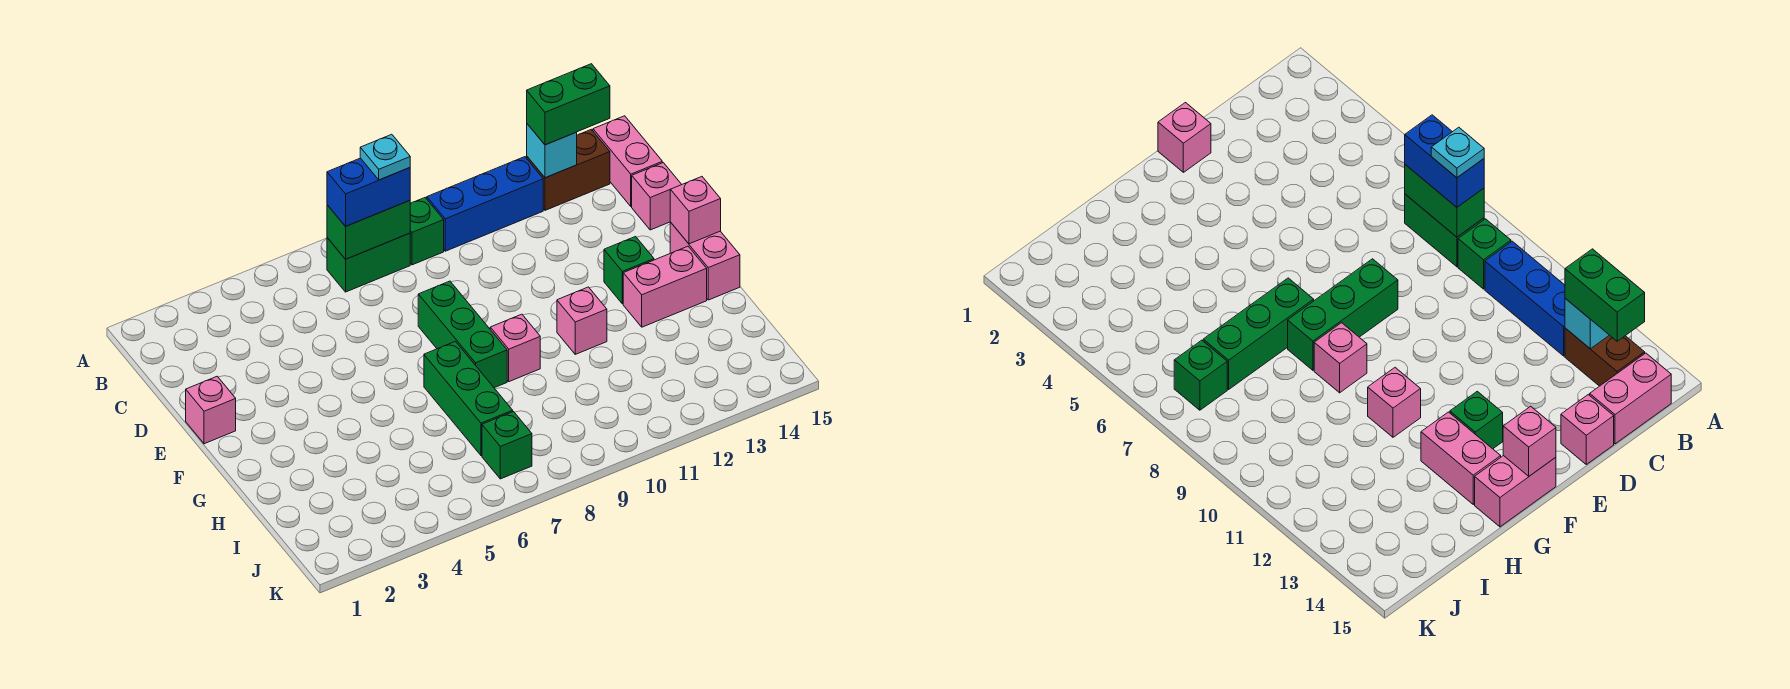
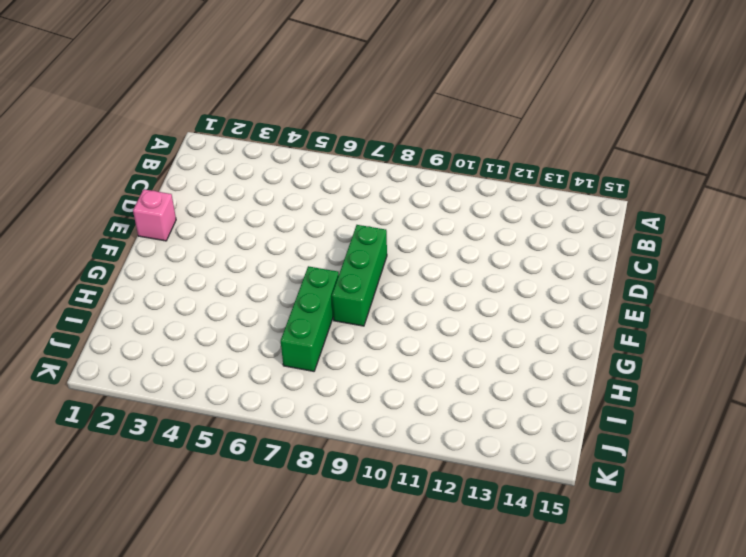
none -> green 1x2 brick [327,233,410,292]
none -> green 1x1 brick [410,198,444,265]
none -> blue 1x3 brick [427,157,543,251]

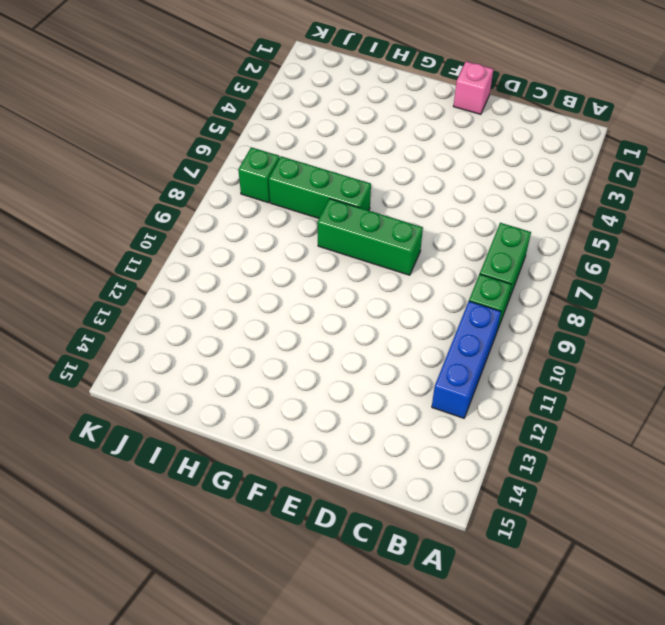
none -> brown 1x2 brick [527,129,610,210]
none -> pink 1x2 brick [593,116,662,207]
none -> pink 1x1 brick [632,163,682,230]

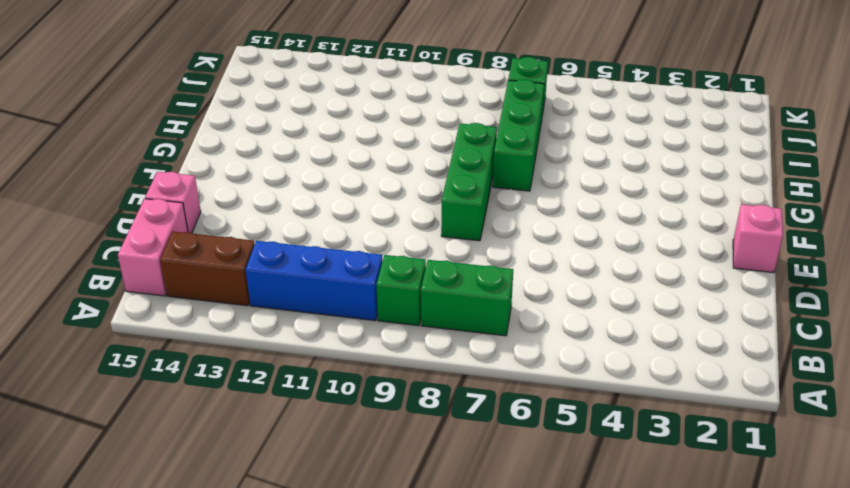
none -> green 1x1 brick [604,237,654,304]
none -> pink 1x2 brick [670,222,740,300]
none -> pink 1x1 brick [490,314,540,382]

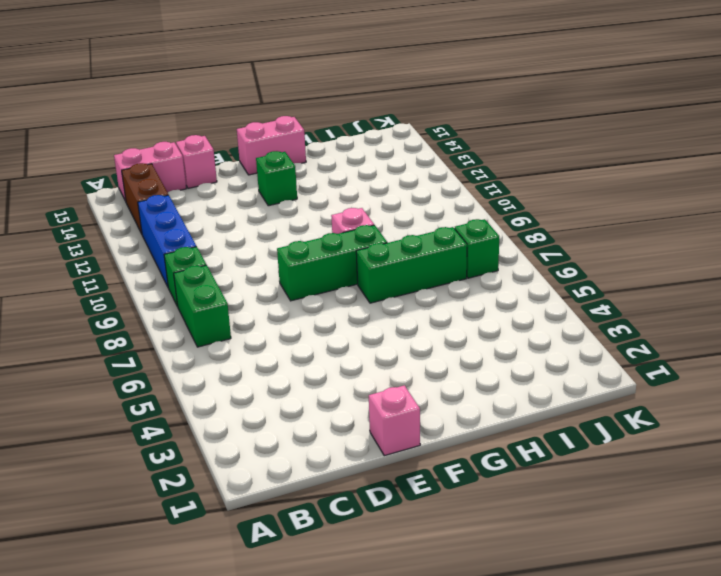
none -> pink 1x1 brick [557,287,607,354]
none -> pink 1x2 brick [623,246,707,327]
none -> green 1x2 brick [327,200,411,259]

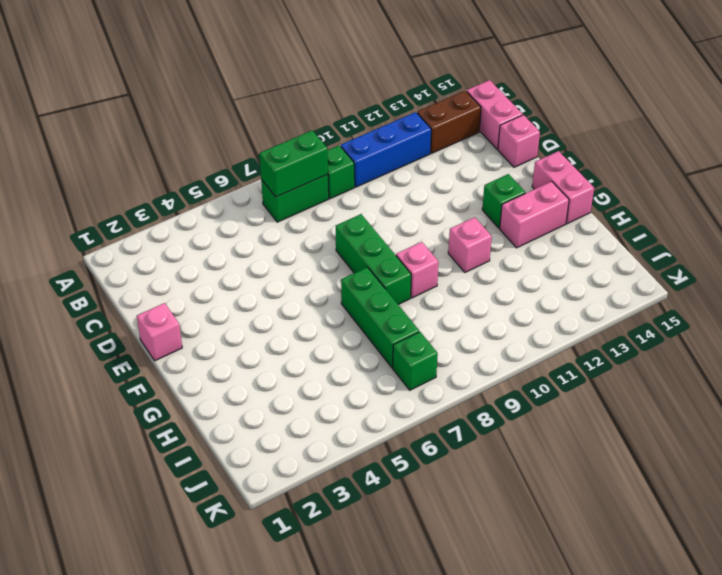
none -> cyan 1x1 brick [527,124,577,178]
none -> pink 1x1 brick [670,177,721,244]
none -> blue 1x2 brick [327,158,410,226]

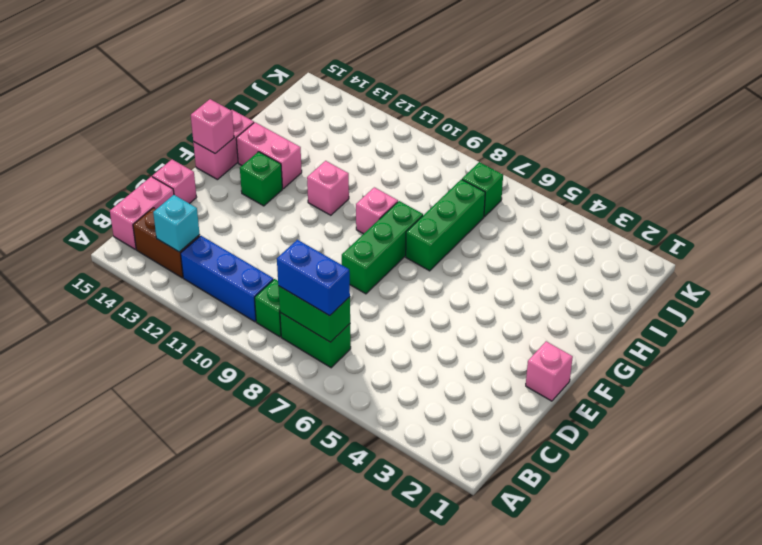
none -> green 1x2 brick [527,64,610,145]
none -> cyan 1x1 plate [360,134,410,180]

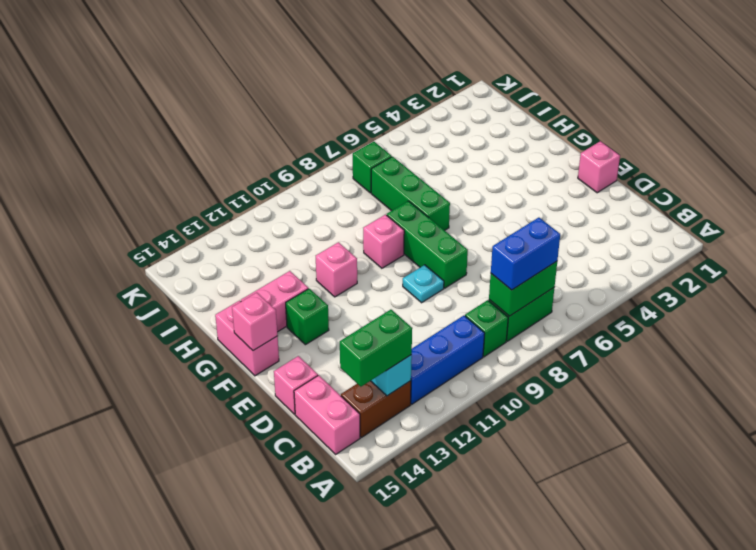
cyan 1x1 plate [403,265,444,303] -> cyan 1x1 plate moved to [360,134,410,180]

